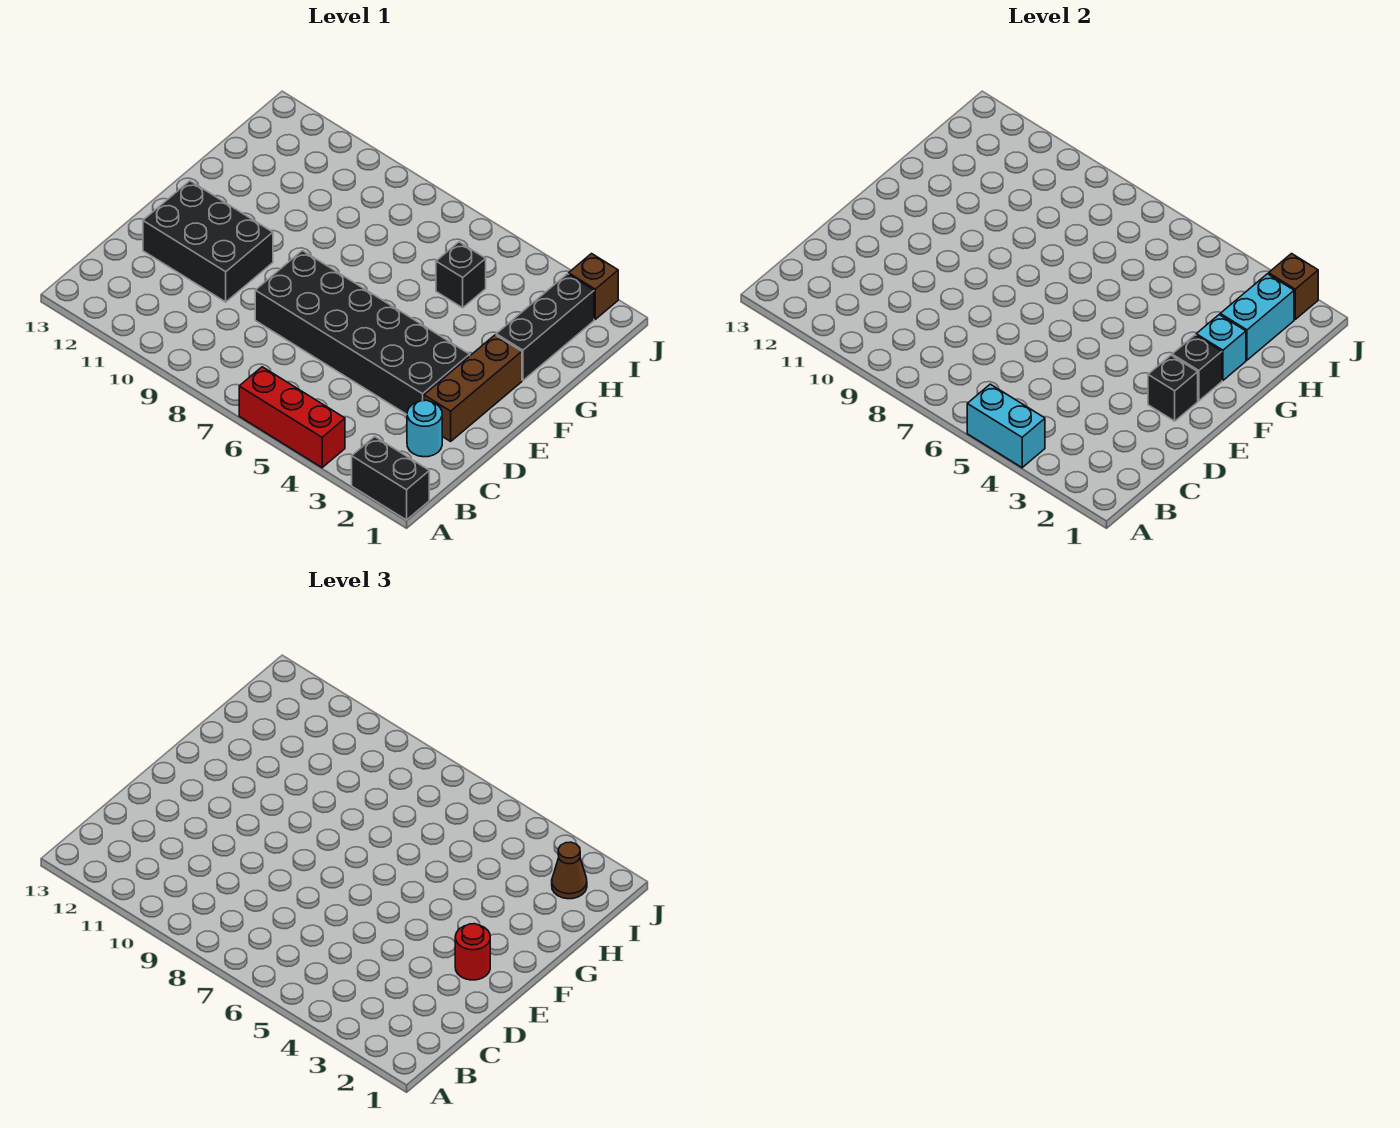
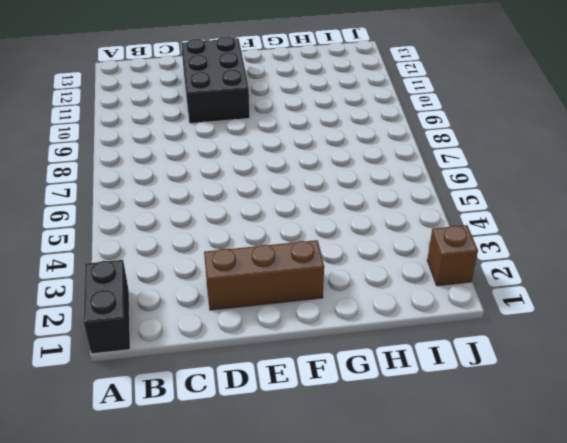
none -> red 1x3 brick [239,367,345,468]
none -> cyan 1x1 round brick [407,400,442,457]
none -> black 2x6 brick [255,251,470,414]

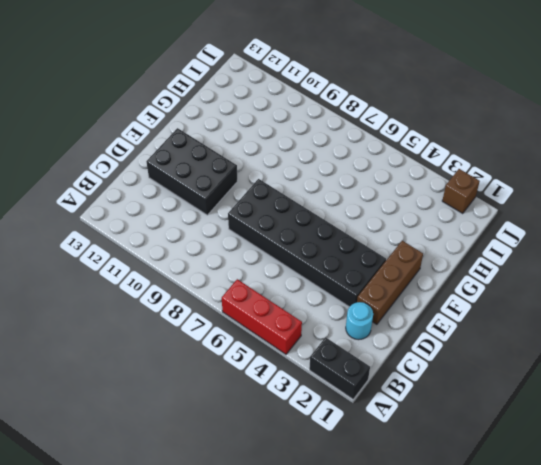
none -> black 1x3 brick [496,274,594,380]
none -> black 1x1 brick [436,242,486,308]
none -> cyan 1x2 brick [967,384,1045,468]

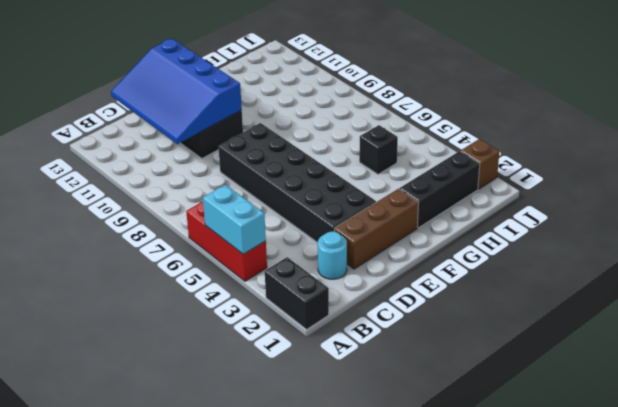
blue 3x4 slope [111,39,242,144] -> none
none -> black 1x1 brick [1148,355,1198,421]
none -> black 1x1 brick [1172,335,1222,401]
none -> cyan 1x1 brick [1196,315,1246,380]

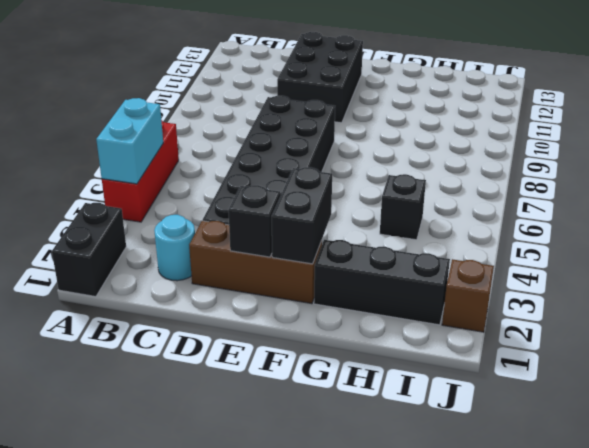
black 1x2 brick [272,167,332,264] -> black 1x1 brick [1172,335,1222,401]
none -> cyan 1x1 brick [1196,315,1246,380]
none -> cyan 1x2 brick [1220,274,1294,360]
none -> brown 1x1 brick [1269,254,1318,319]

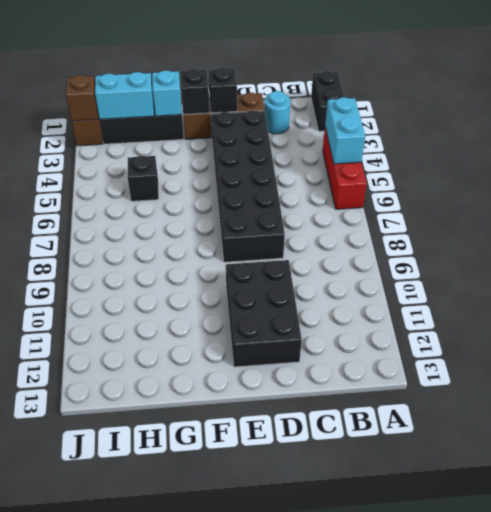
none -> red 1x1 round brick [455,924,490,980]
none -> brown 1x1 cone [552,842,587,899]

